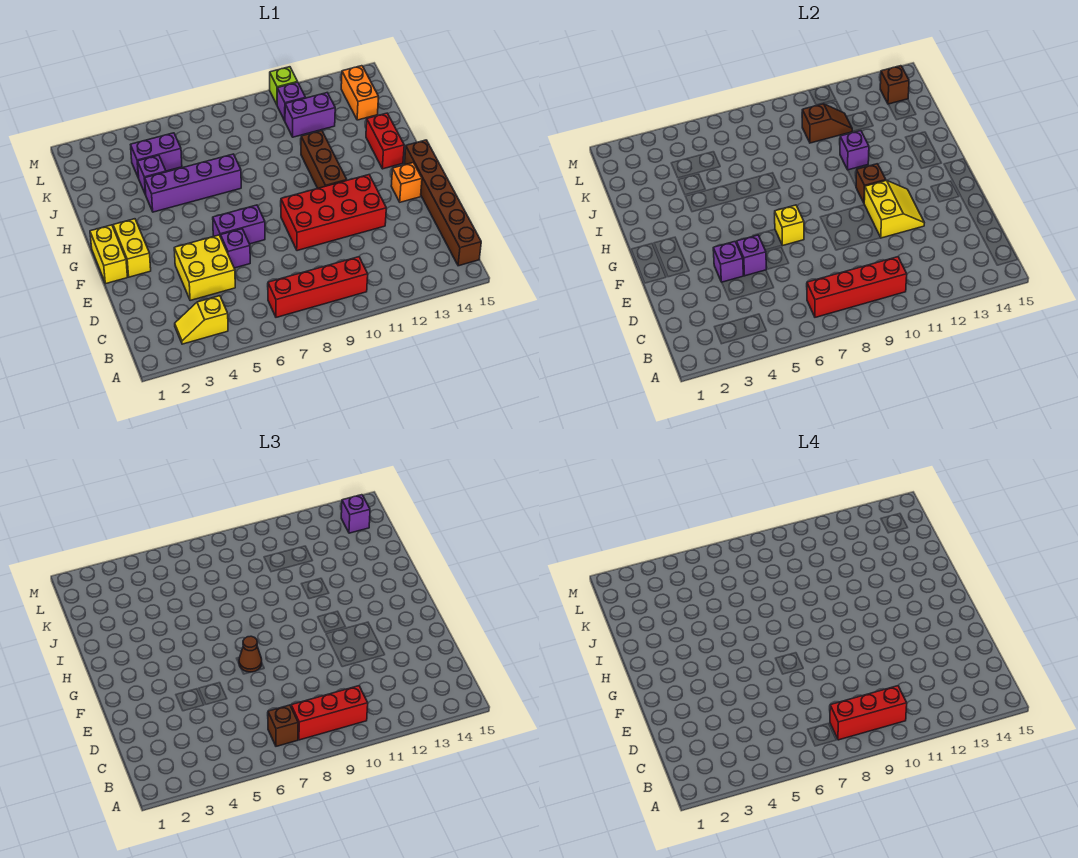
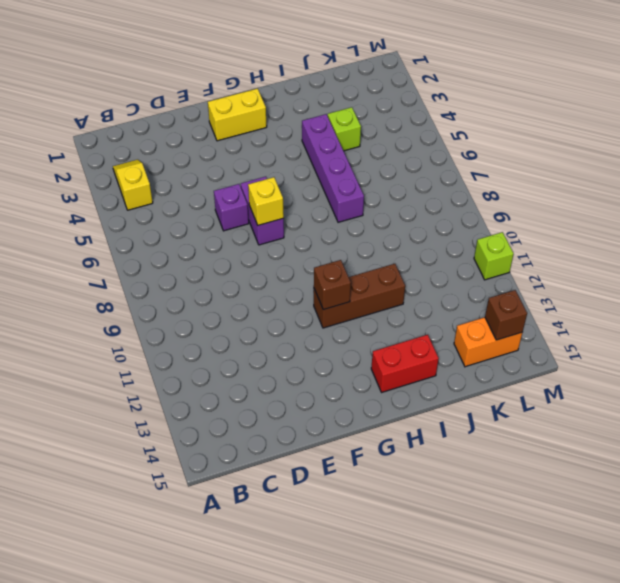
lime 1x1 brick [328,107,361,151] -> purple 1x1 brick [138,155,166,194]
none -> red 1x4 brick [268,257,368,317]
none -> brown 1x6 brick [405,140,481,266]
none -> yellow 2x2 brick [174,235,235,301]
none -> red 2x4 brick [281,175,386,251]

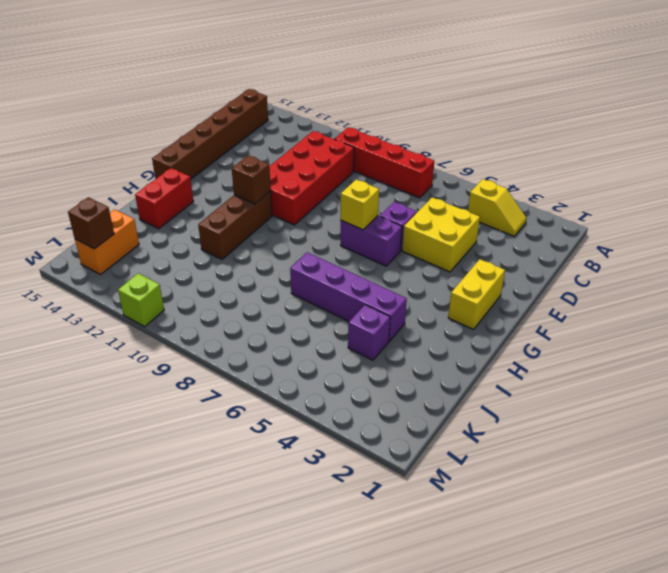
red 2x4 brick [269,131,354,225] -> red 2x4 brick turned to [281,175,386,251]
none -> yellow 1x2 brick [90,225,127,283]
none -> orange 1x1 brick [391,163,422,202]
none -> purple 1x2 brick [131,133,182,178]
none -> purple 1x2 brick [285,93,335,137]

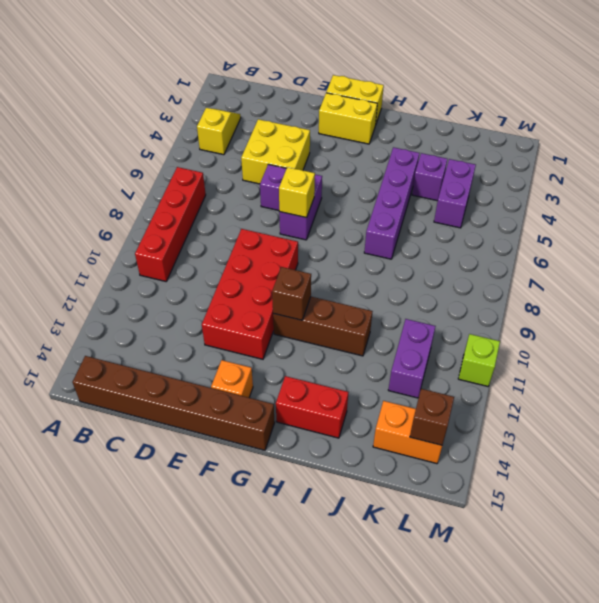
none -> purple 1x1 brick [277,82,306,121]
none -> red 1x4 brick [807,257,907,317]
none -> purple 1x1 brick [713,242,743,282]
none -> purple 1x1 brick [737,235,766,276]

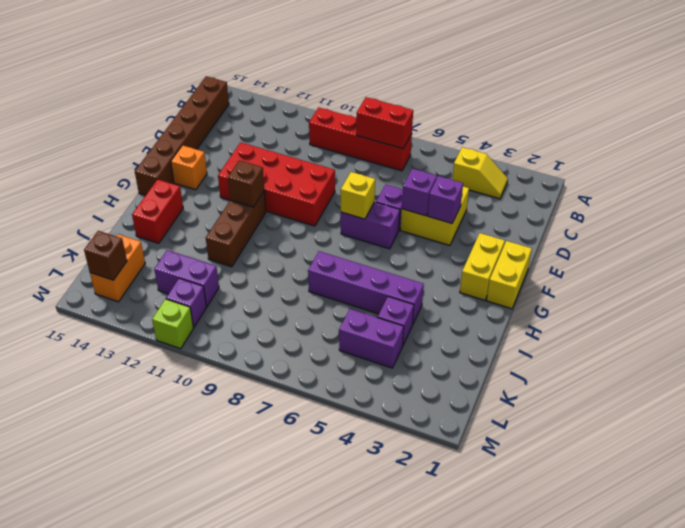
red 1x2 brick [356,97,413,148] -> red 1x4 brick [807,257,907,317]
none -> yellow 2x2 slope [864,180,924,238]
none -> purple 1x1 brick [840,131,869,170]
none -> brown 1x2 slope [802,104,852,143]
none -> brown 1x1 brick [268,705,298,746]

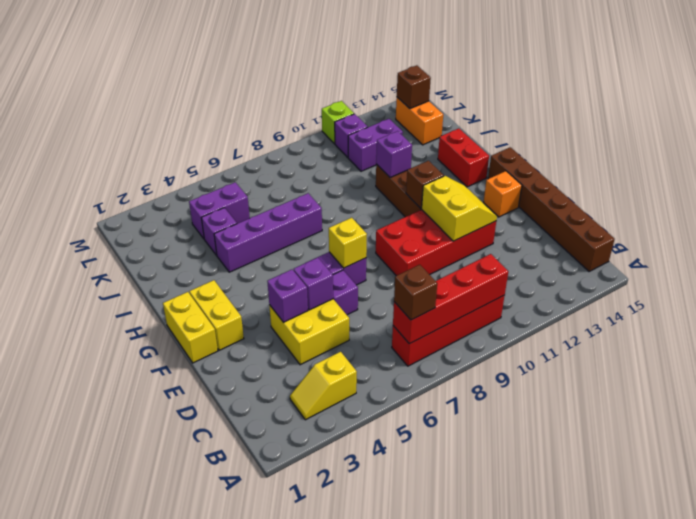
none -> brown 1x2 slope [802,104,852,143]
none -> red 1x3 brick [291,686,368,740]
none -> brown 1x1 cone [239,636,262,672]
none -> purple 1x1 brick [341,495,370,533]

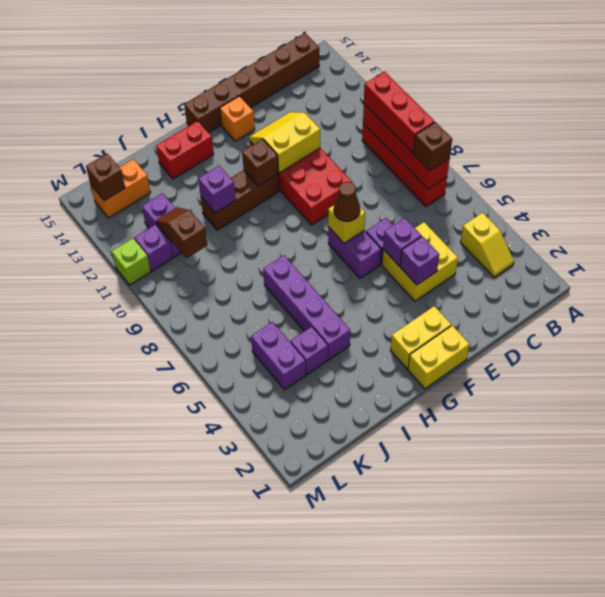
none -> purple 1x1 brick [341,495,370,533]
none -> red 1x3 brick [830,686,907,740]

